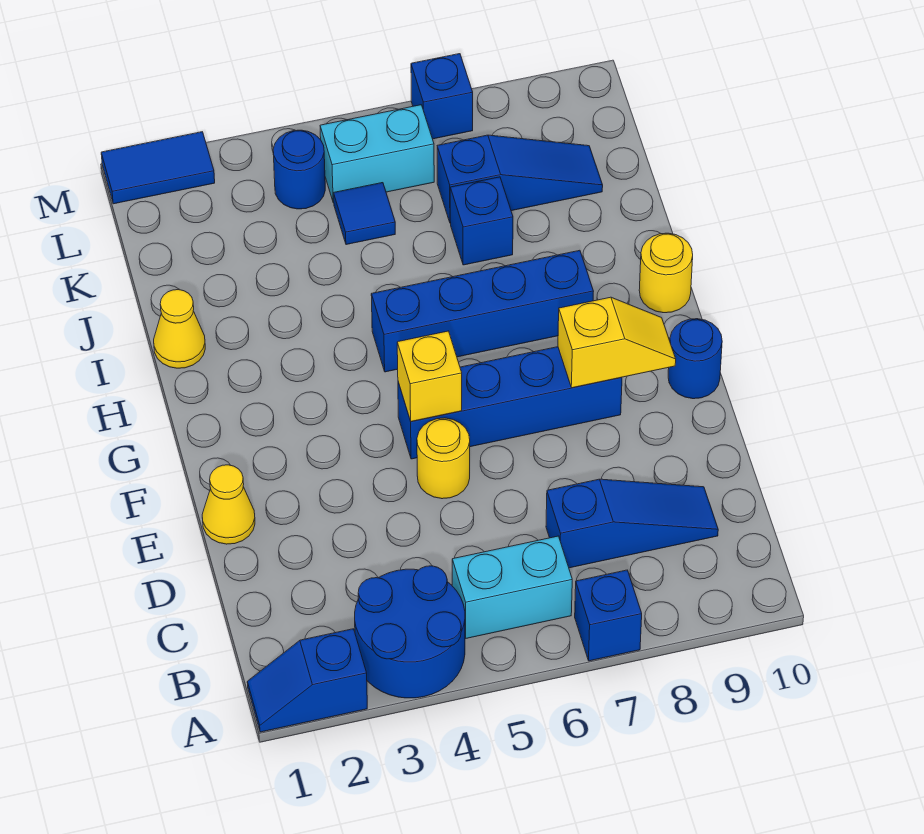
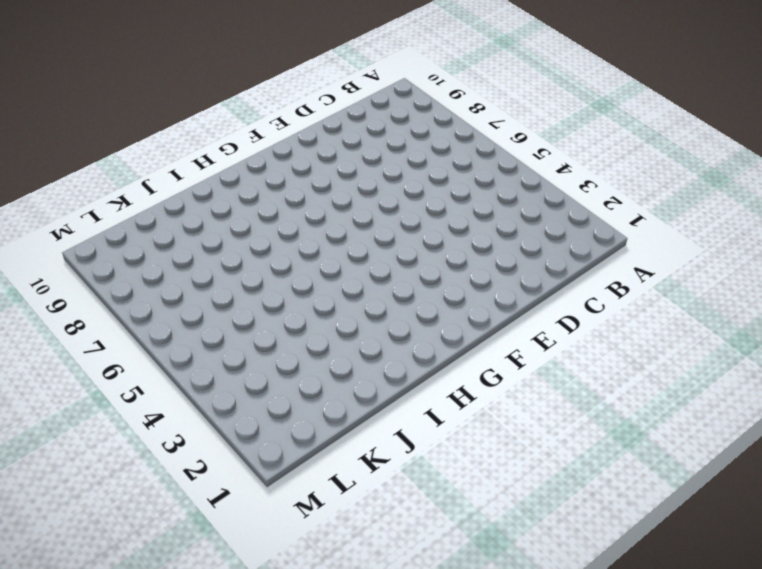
none -> blue 1x2 slope [247,629,367,732]
none -> blue 2x2 round brick [355,566,465,698]
none -> blue 1x1 brick [575,570,642,661]

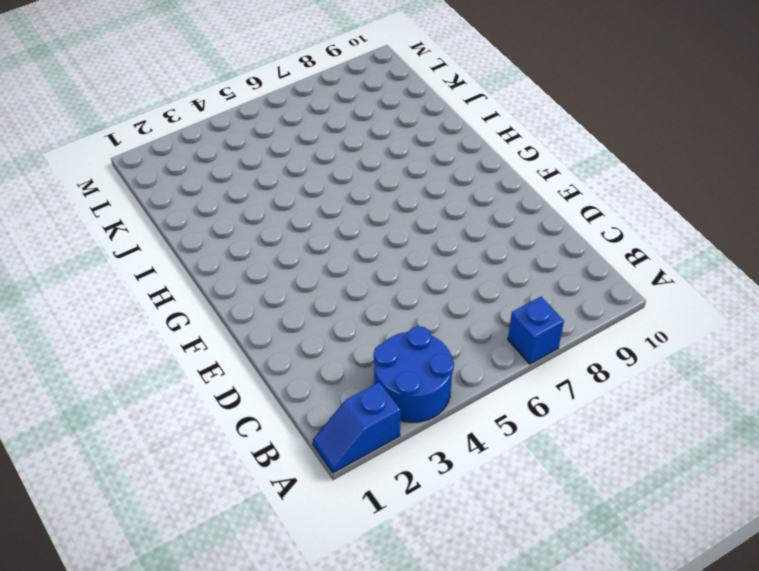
none -> cyan 1x2 brick [452,536,572,638]
none -> blue 1x3 slope [546,479,718,568]
none -> yellow 1x1 cone [202,465,255,544]

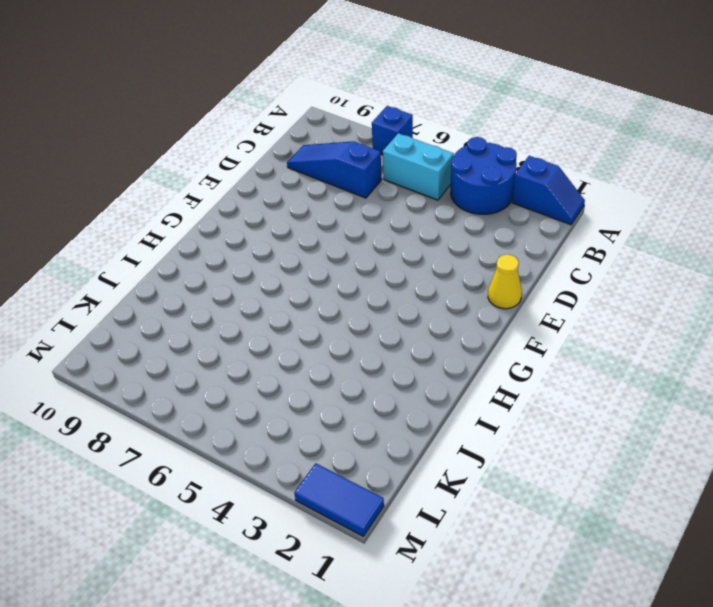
none -> yellow 1x1 round brick [417,418,470,499]
none -> blue 1x4 brick [398,347,622,459]
none -> blue 1x1 round brick [668,319,722,399]

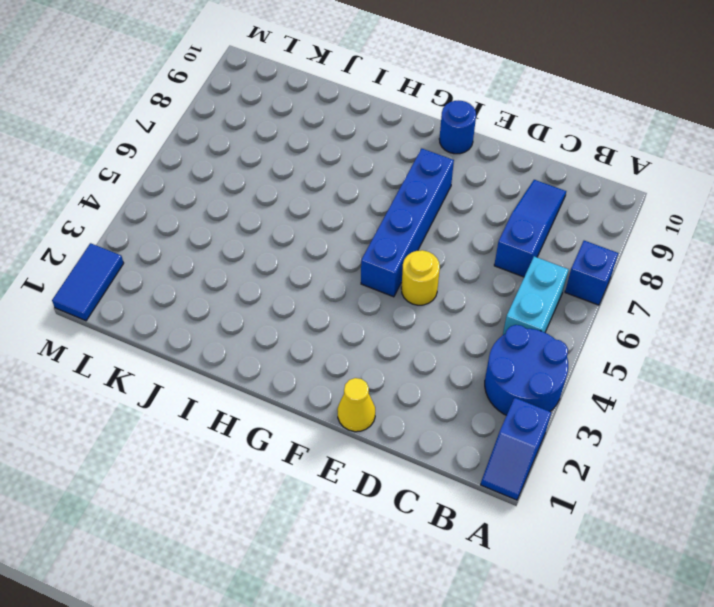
none -> blue 1x4 brick [371,250,594,372]
none -> yellow 1x1 round brick [639,233,693,313]
none -> yellow 1x1 cone [154,290,205,368]

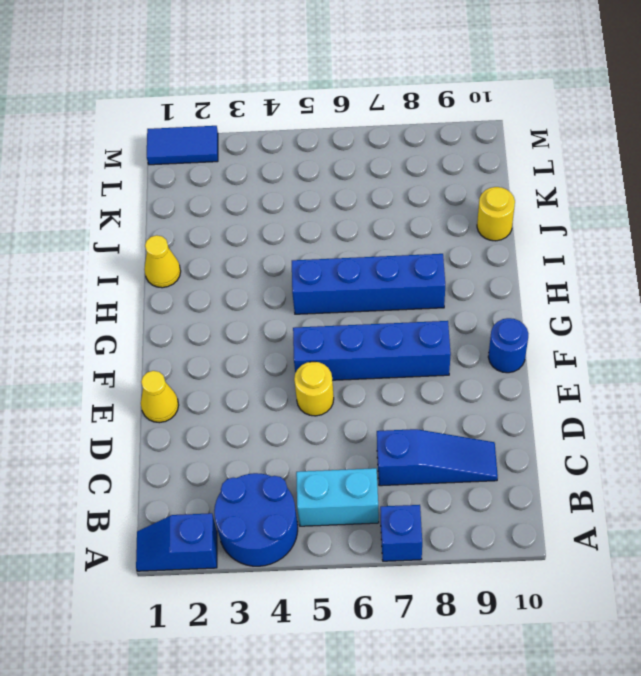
yellow 1x1 round brick [477,187,515,241] -> yellow 1x1 round brick moved to [639,233,693,313]
none -> blue 1x1 brick [450,177,513,265]
none -> blue 1x1 tile [334,183,395,245]
none -> blue 1x3 slope [437,135,603,223]

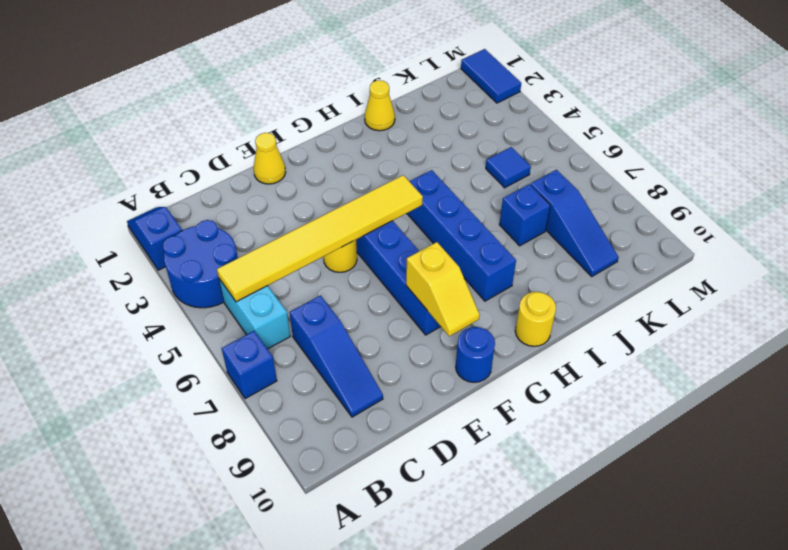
yellow 1x6 tile [217,175,423,302] -> yellow 1x1 brick [397,331,462,422]
none -> blue 1x1 round brick [273,130,325,209]
none -> cyan 1x2 brick [320,105,434,203]
none -> blue 1x1 brick [411,54,473,139]

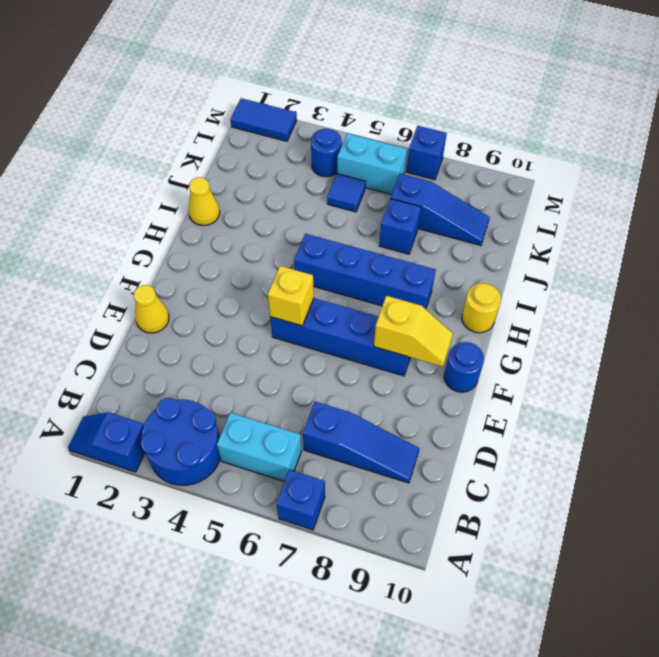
none -> yellow 1x1 round brick [417,418,470,499]

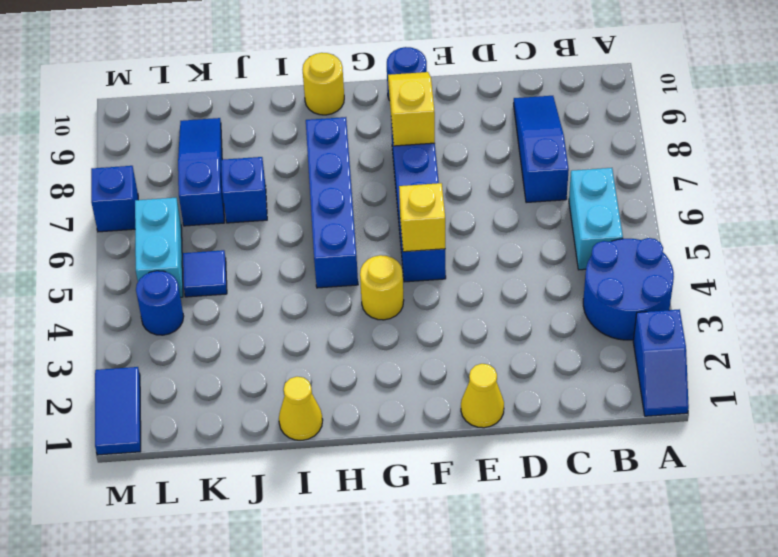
yellow 1x1 round brick [360,255,404,320] -> yellow 1x1 round brick moved to [417,418,470,499]
none -> blue 1x1 brick [575,570,642,661]

